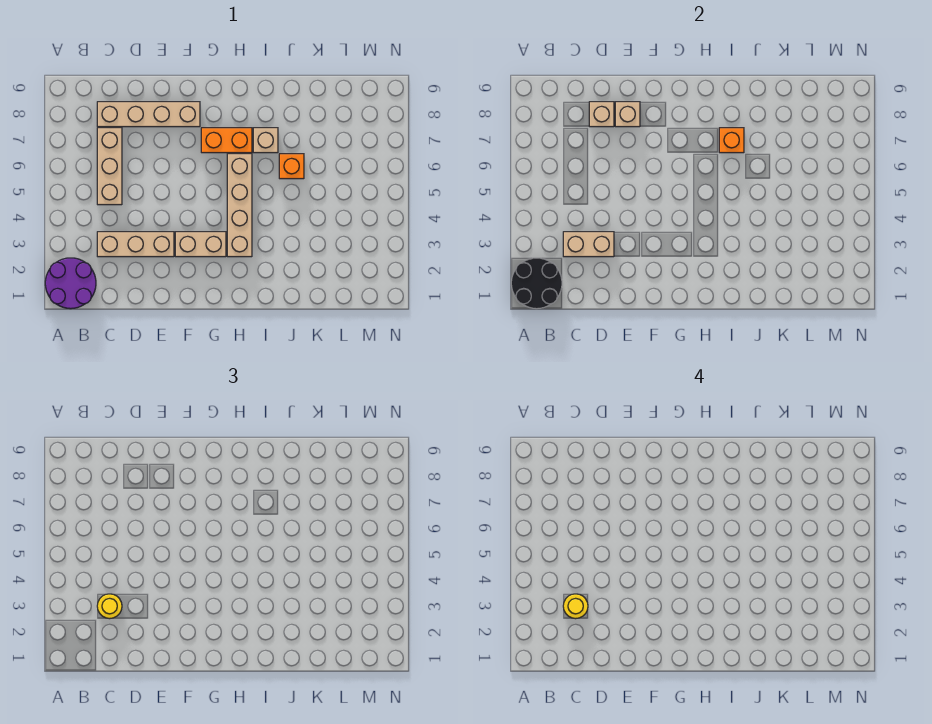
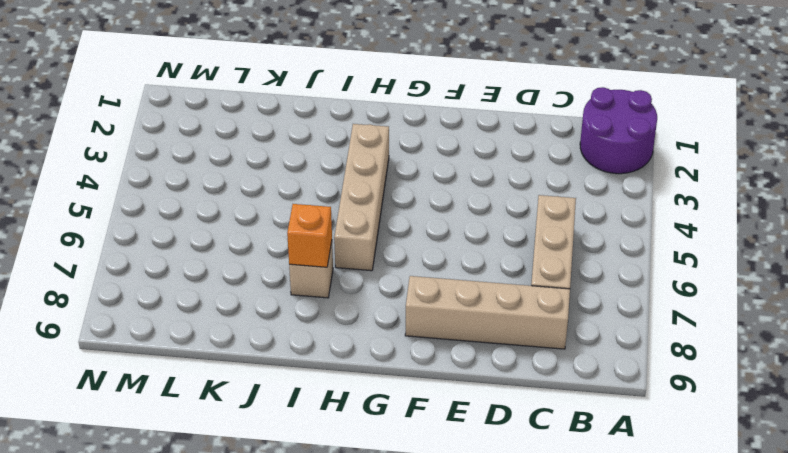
none -> tan 1x3 brick [97,232,174,257]
none -> tan 1x2 brick [175,232,226,257]
none -> orange 1x2 brick [201,128,252,153]

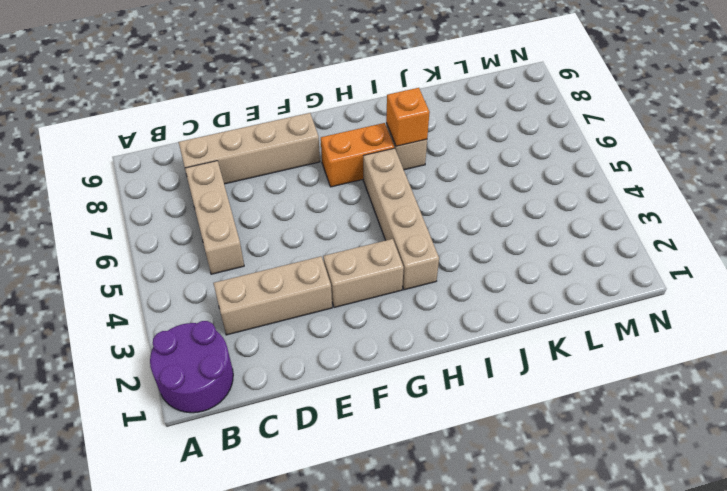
none -> orange 1x1 brick [279,154,304,179]
none -> black 2x2 round brick [511,258,562,309]
none -> tan 1x2 brick [563,232,614,257]

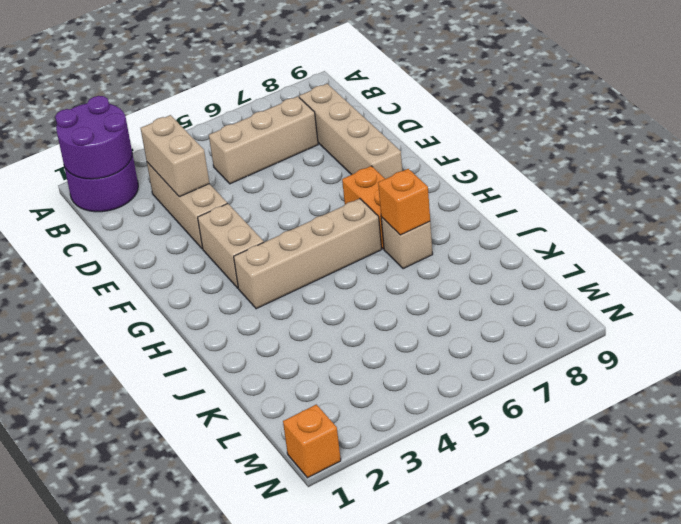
purple 2x2 round brick [55,96,132,179] -> black 2x2 round brick [511,258,562,309]
orange 1x1 brick [283,405,341,478] -> orange 1x1 brick moved to [279,154,304,179]
none -> tan 1x1 brick [589,102,614,127]
none -> tan 1x1 brick [615,102,640,127]
none -> yellow 1x1 round brick [97,594,122,619]

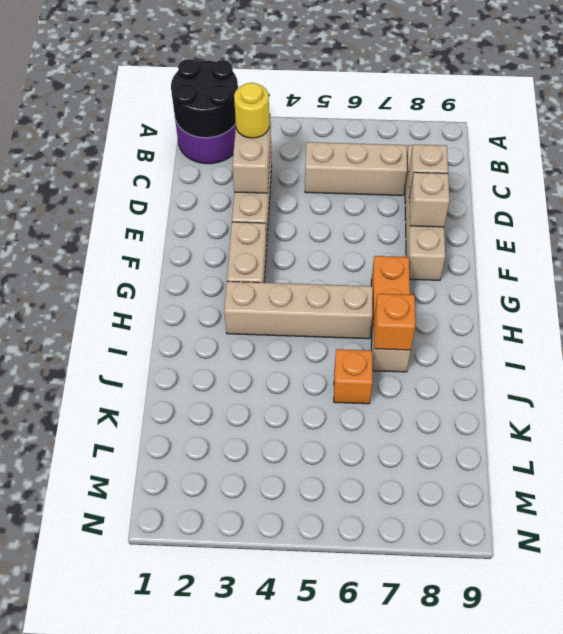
none -> yellow 1x1 round brick [563,594,588,619]

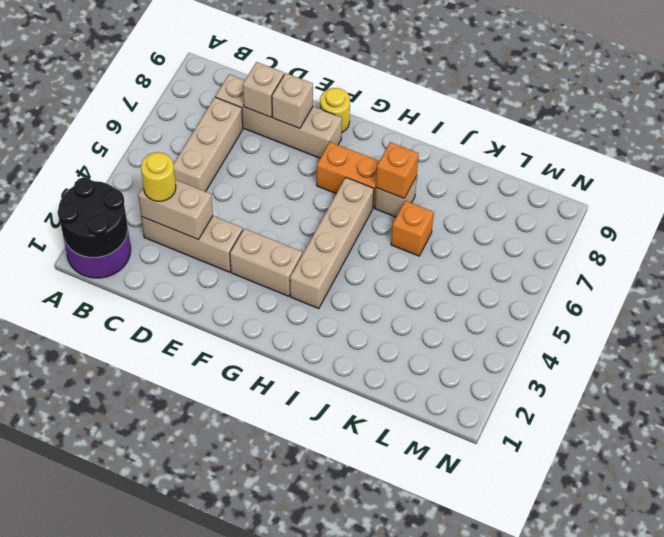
yellow 1x1 round brick [320,88,350,132] -> yellow 1x1 round brick moved to [563,594,588,619]

